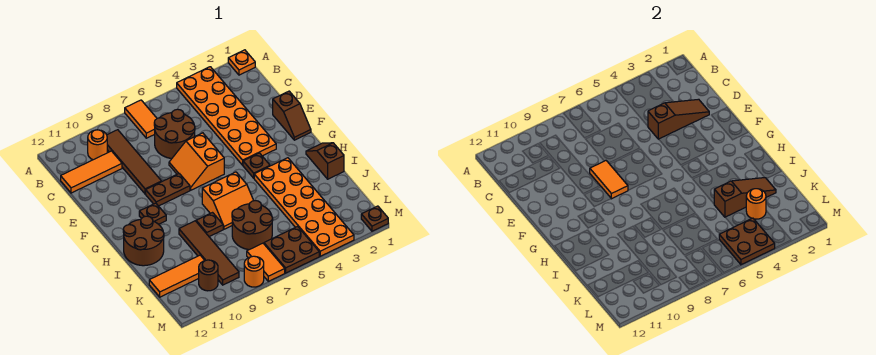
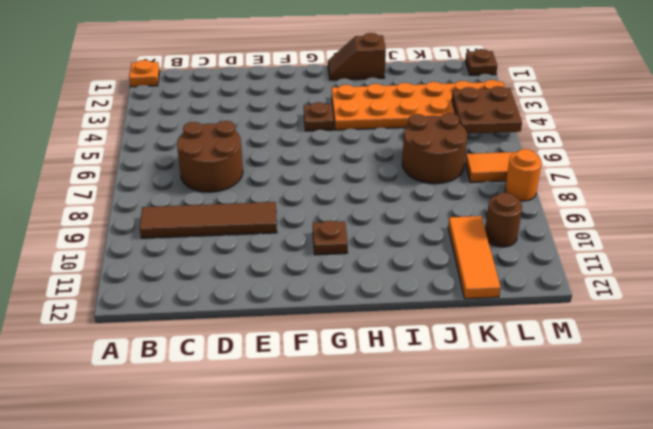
none -> orange 2x6 plate [177,67,276,165]
none -> orange 1x2 tile [125,100,157,138]
none -> orange 1x1 round brick [88,130,107,160]
none -> orange 1x3 tile [61,151,122,193]

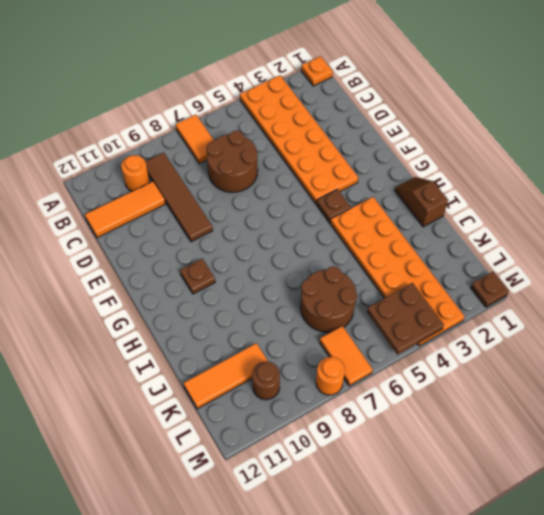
none -> brown 1x2 slope [273,91,311,140]
none -> orange 2x2 slope [169,133,224,190]
none -> brown 1x2 plate [146,174,190,206]
none -> orange 2x2 slope [202,172,254,229]

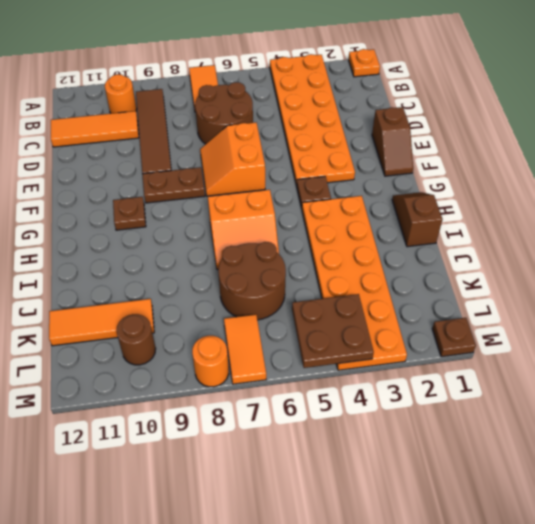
none -> brown 2x2 round brick [123,216,164,266]
none -> brown 1x1 plate [196,213,223,237]
none -> brown 1x4 tile [179,221,239,285]
none -> brown 2x2 plate [264,226,319,273]

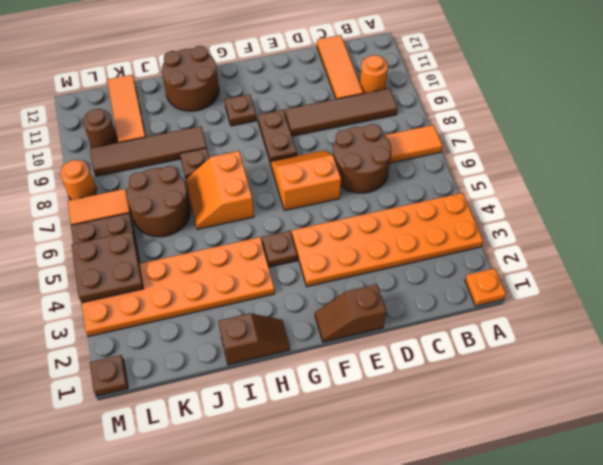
none -> brown 1x3 slope [648,99,709,139]
none -> orange 1x2 tile [590,161,628,199]
none -> brown 1x3 slope [714,178,776,217]
none -> orange 1x1 round brick [746,189,766,219]

